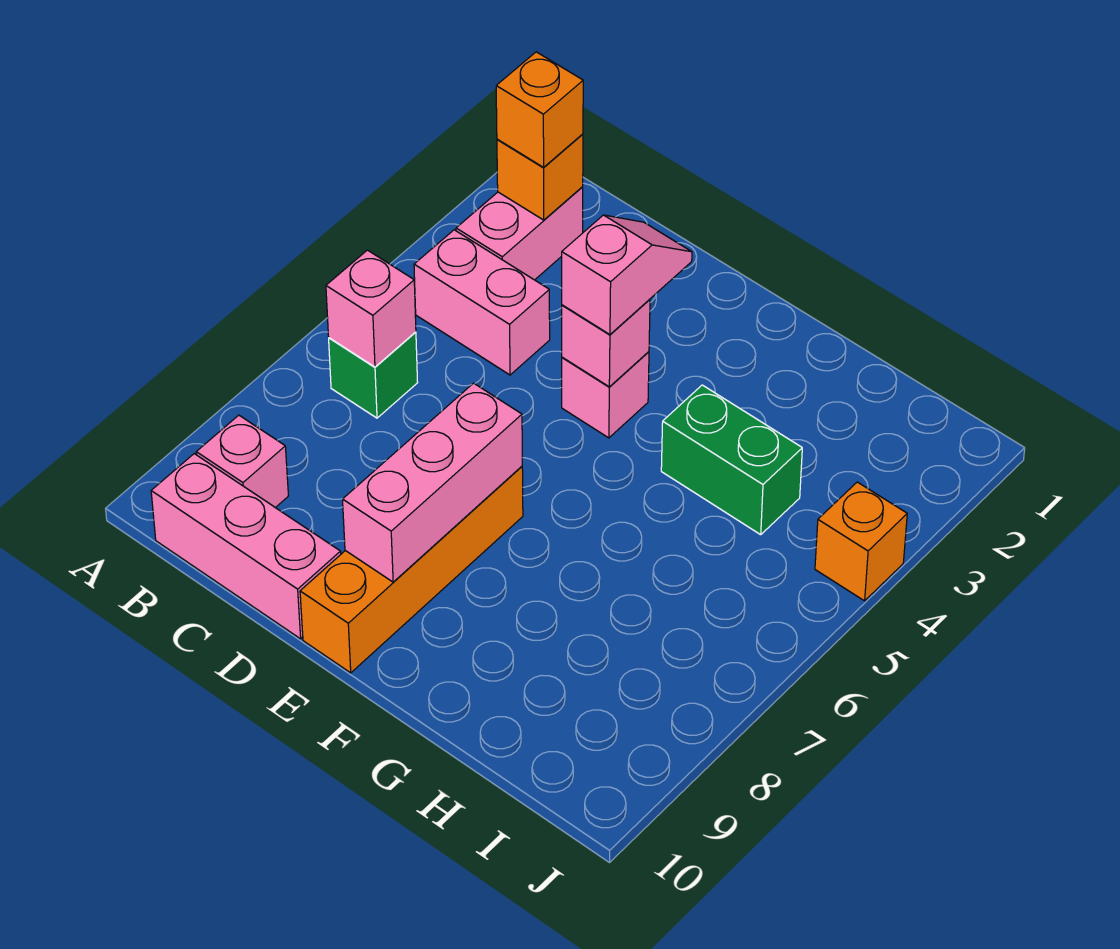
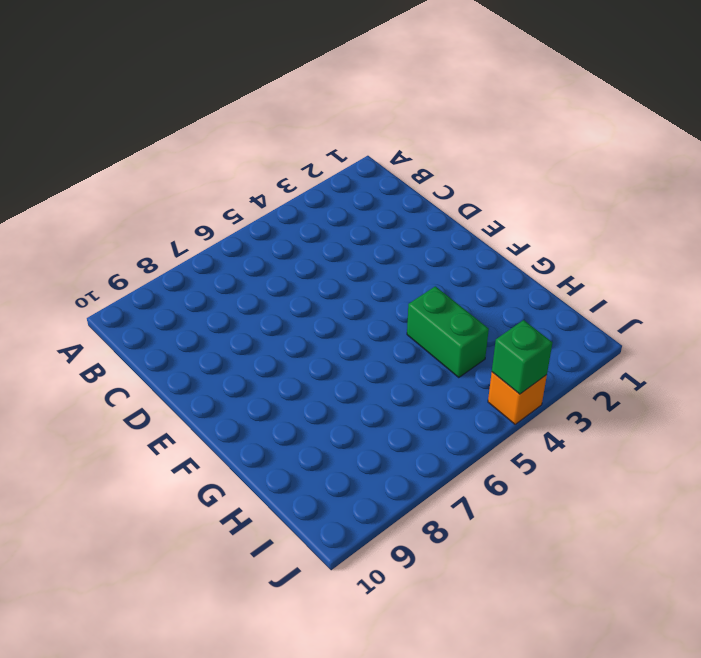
green 1x1 brick [492,320,552,394] -> green 1x1 brick moved to [329,332,418,418]
none -> pink 1x2 brick [456,187,583,280]
none -> pink 1x2 brick [414,230,550,375]
none -> pink 1x1 brick [196,415,288,508]

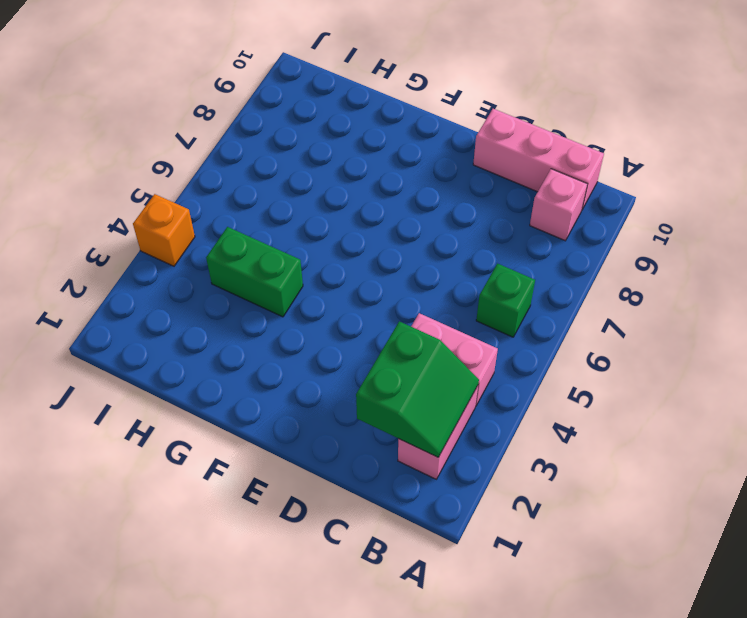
green 2x2 slope [356,321,479,457] -> orange 1x1 brick [497,134,583,220]
none -> pink 1x1 brick [562,352,649,438]
none -> orange 1x4 brick [300,466,523,673]
none -> pink 1x1 brick [326,250,416,367]

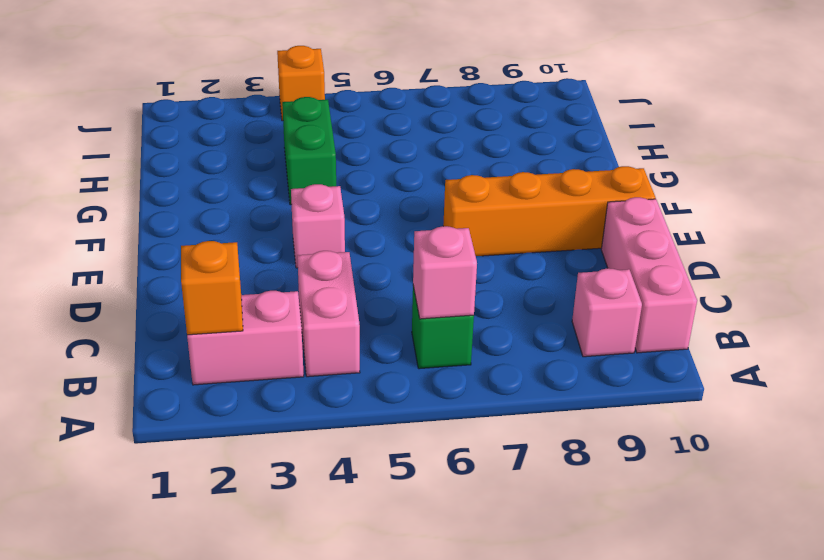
none -> pink 1x1 brick [562,299,650,387]
none -> pink 1x3 brick [343,383,522,582]
none -> orange 1x1 brick [496,52,583,167]

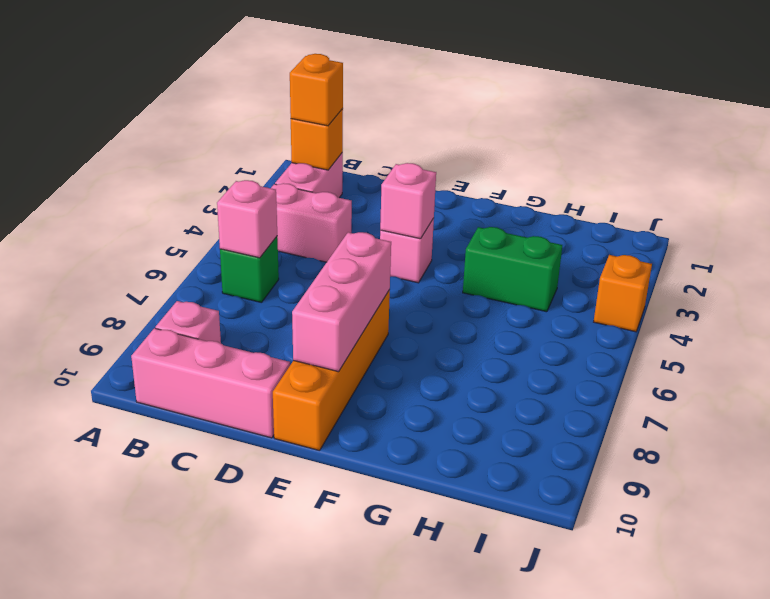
none -> pink 1x2 slope [562,215,692,335]

